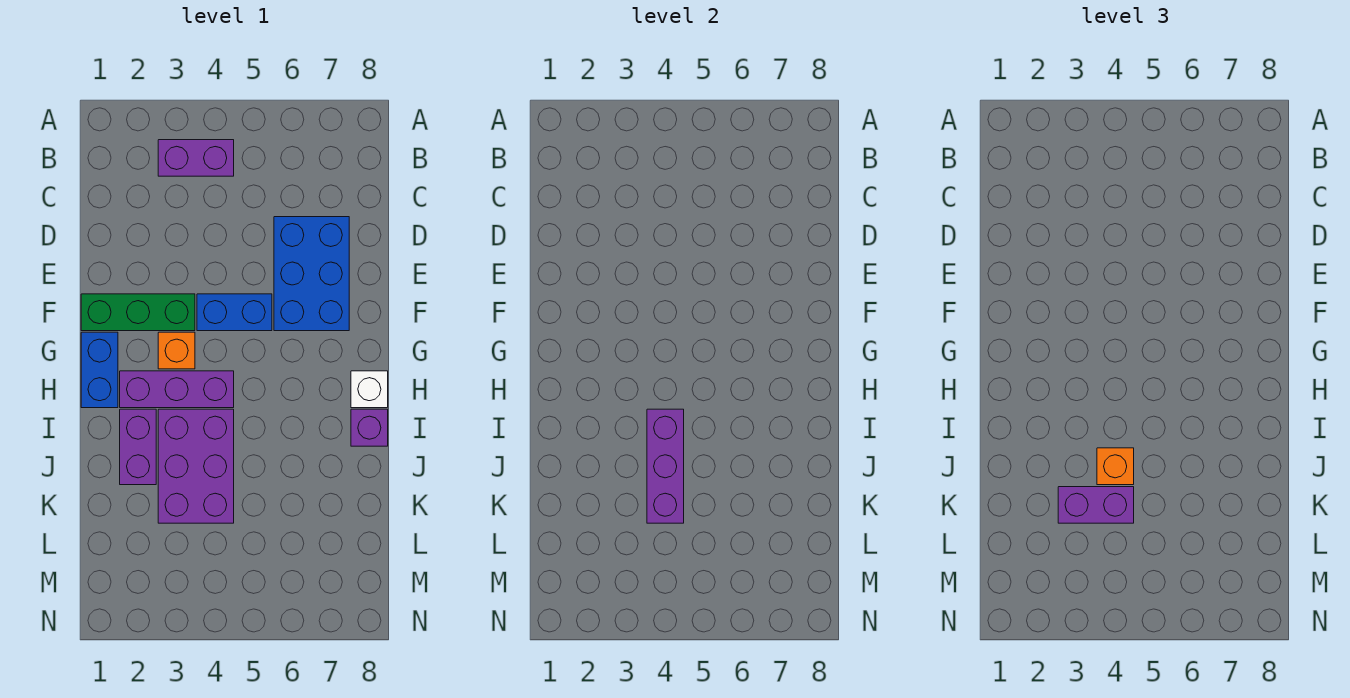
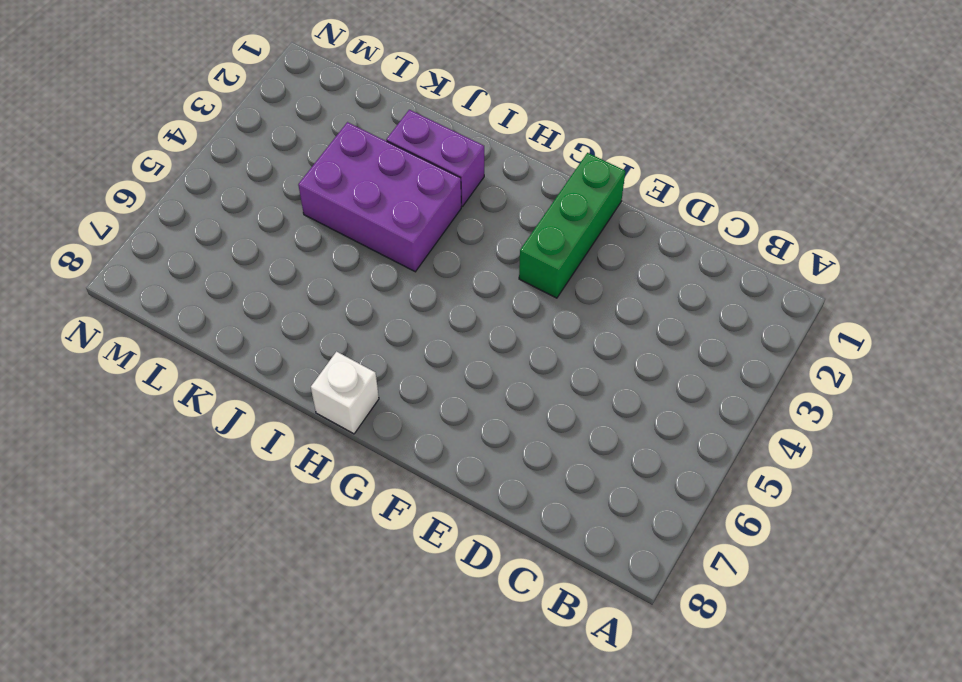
none -> purple 1x2 brick [158,140,234,176]
none -> blue 2x3 brick [274,217,349,331]
none -> blue 1x2 brick [197,294,272,331]

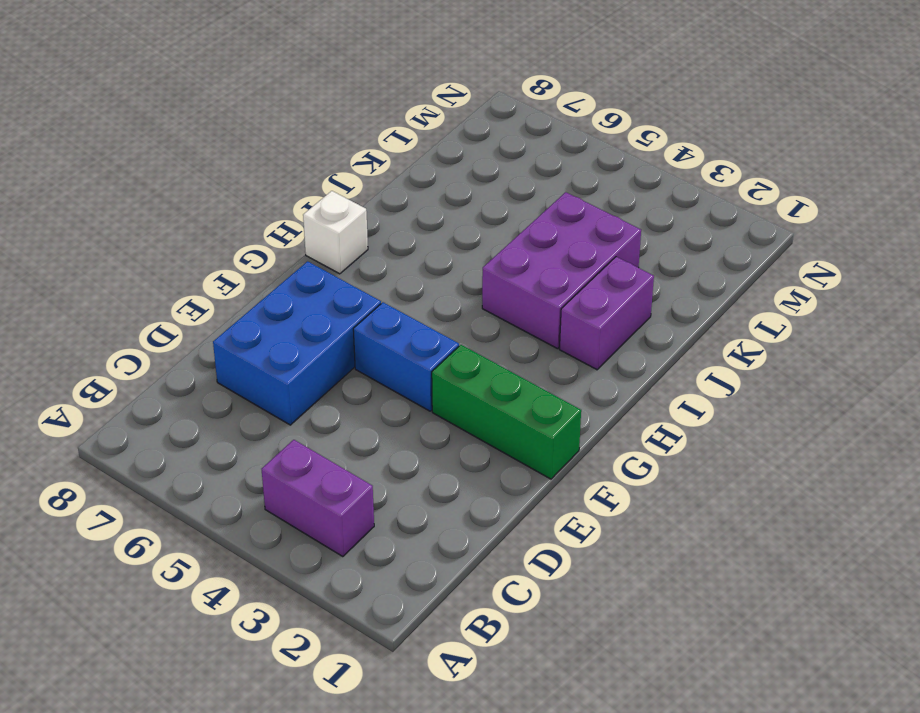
none -> blue 1x2 brick [81,332,118,408]
none -> orange 1x1 brick [158,332,195,369]
none -> purple 1x3 brick [120,371,234,408]

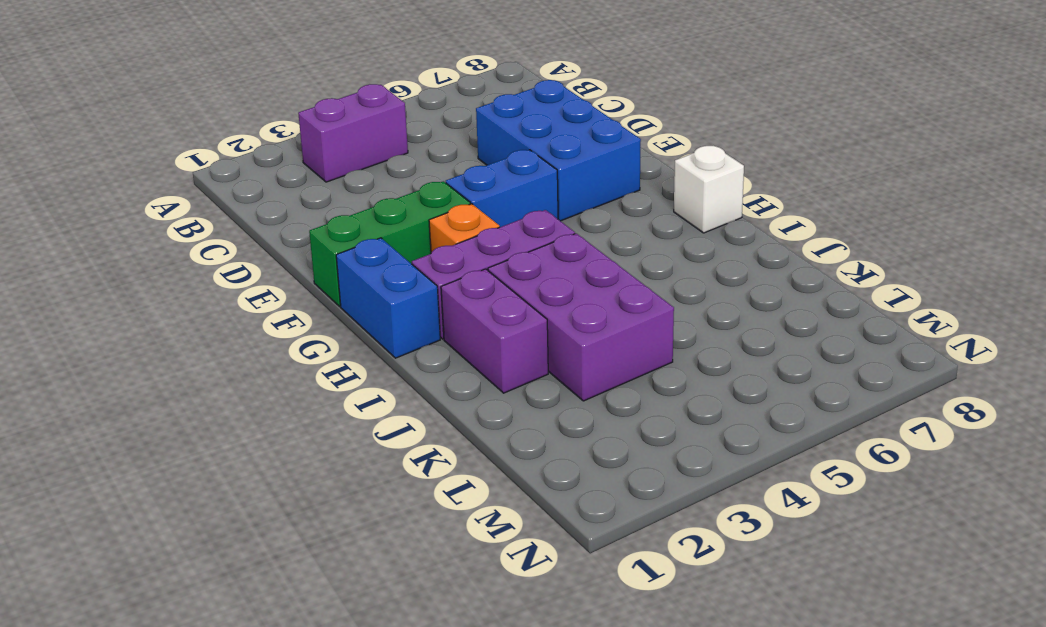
none -> purple 1x1 brick [351,409,388,446]
none -> purple 1x3 brick [647,409,684,523]
none -> orange 1x1 brick [1097,448,1134,485]

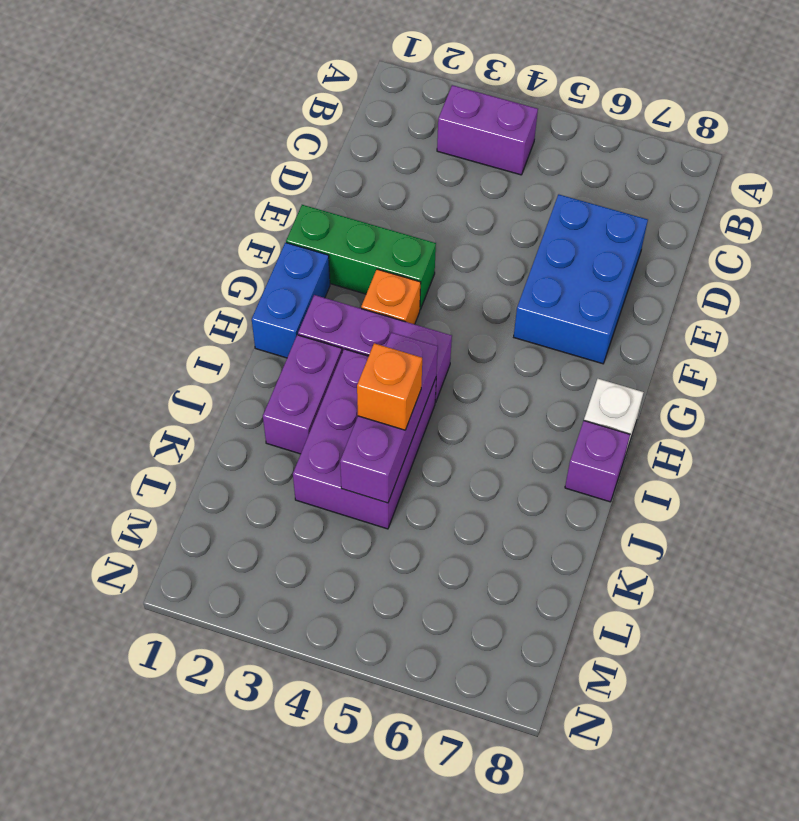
none -> blue 1x2 brick [197,294,272,331]
none -> purple 1x2 brick [1058,487,1134,523]

